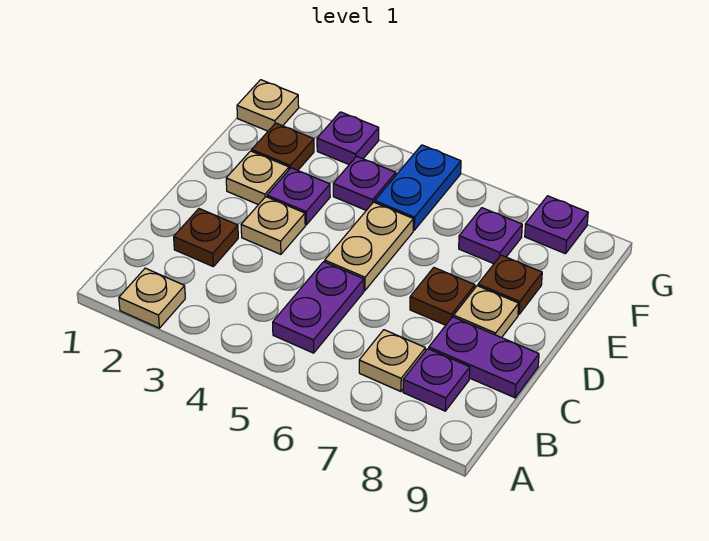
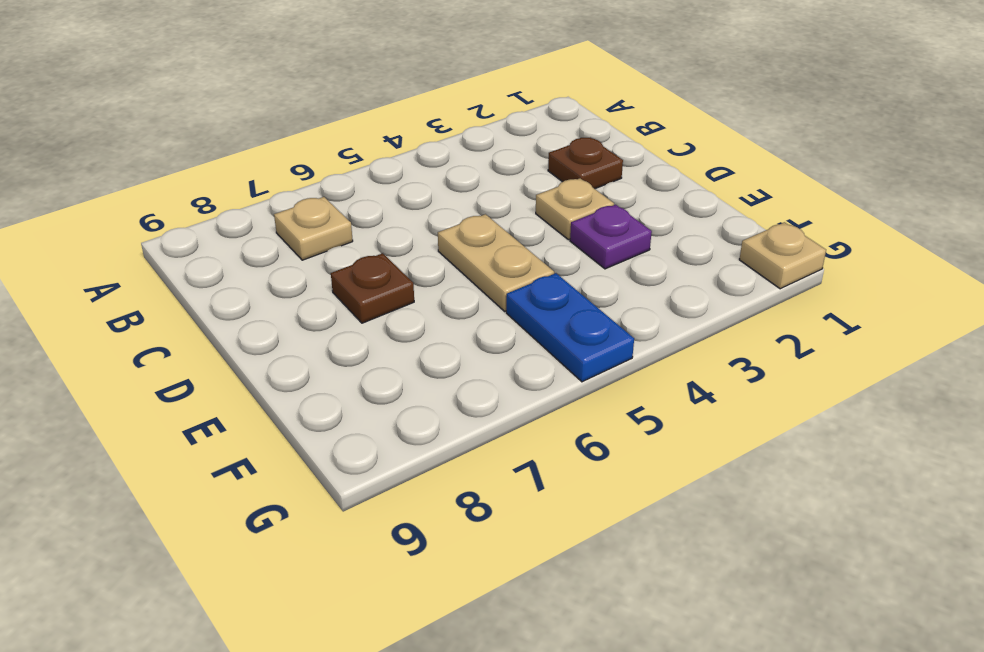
none -> tan 1x1 plate [119,268,185,328]
none -> purple 1x2 plate [273,262,364,353]
none -> purple 1x1 plate [403,349,470,411]

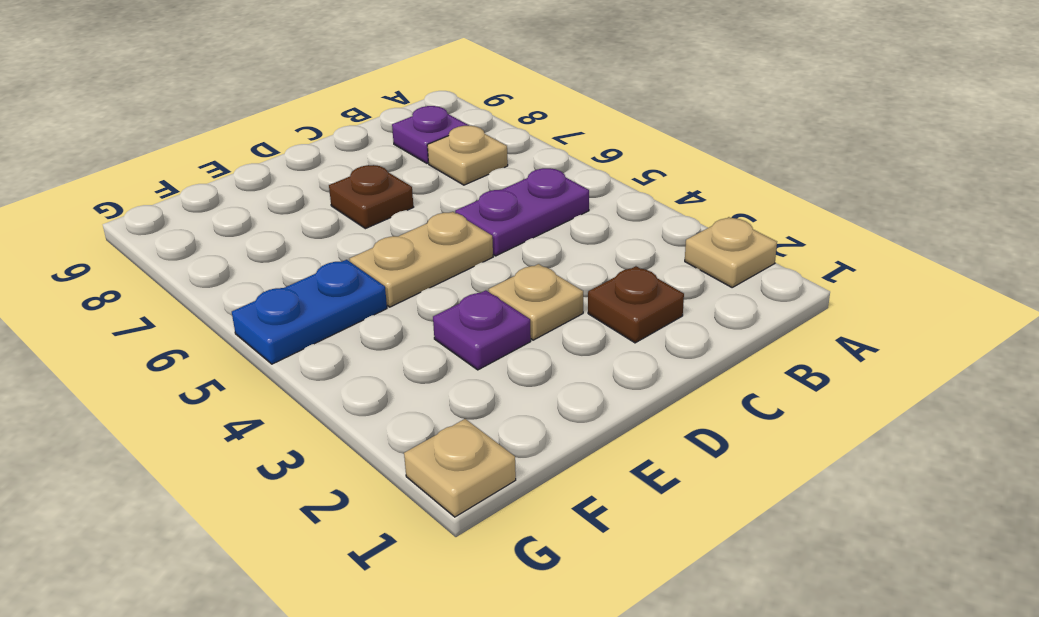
none -> purple 1x2 plate [429,317,539,398]
none -> tan 1x1 plate [454,286,519,338]
none -> tan 1x1 plate [226,151,289,205]

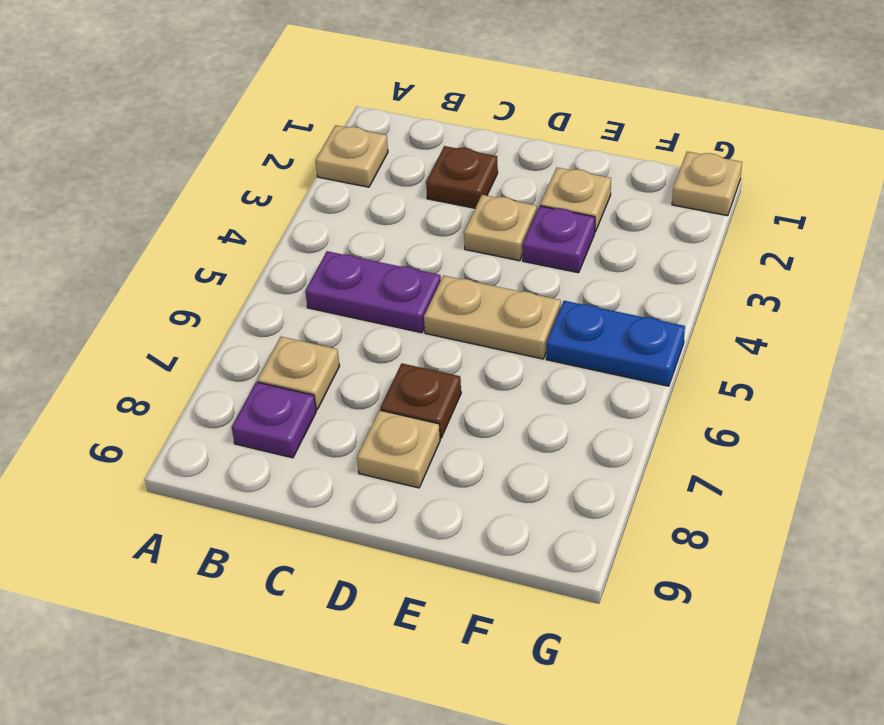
none -> purple 1x2 plate [429,317,539,398]
none -> brown 1x1 plate [478,255,542,315]
none -> brown 1x1 plate [252,123,314,170]

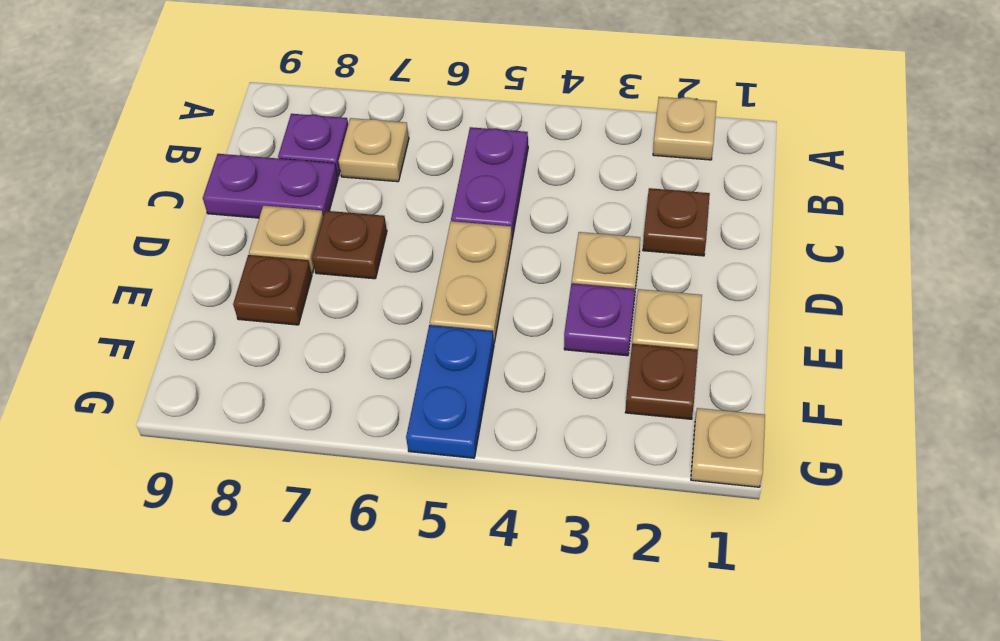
none -> purple 1x1 plate [333,156,396,210]
none -> purple 1x1 plate [459,208,522,264]
none -> purple 1x1 plate [317,112,379,164]

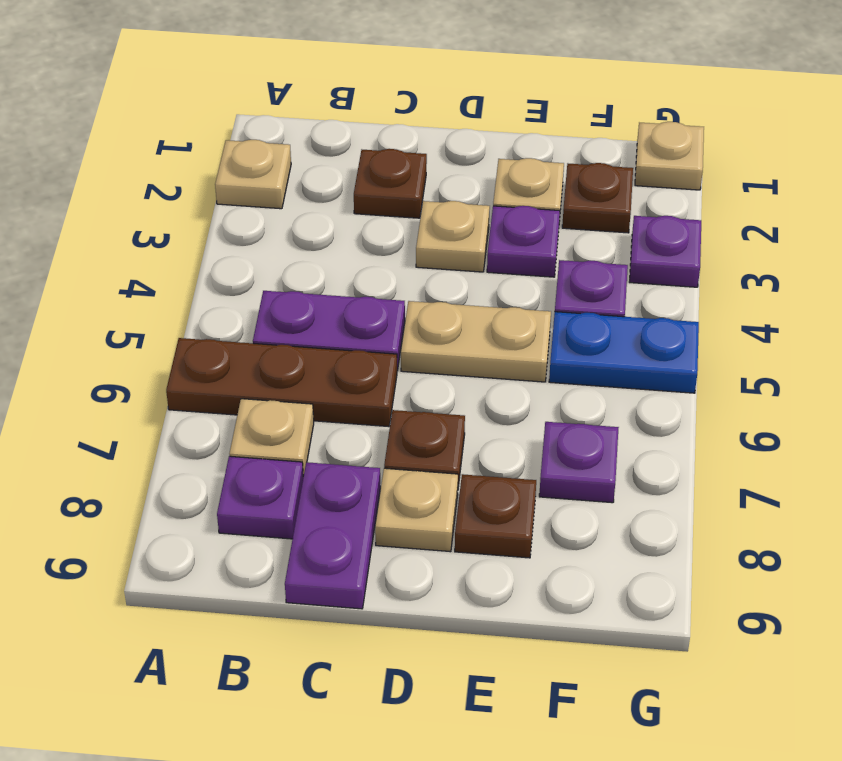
brown 1x3 plate [166,338,397,427] -> none
none -> purple 1x1 plate [525,196,588,254]

